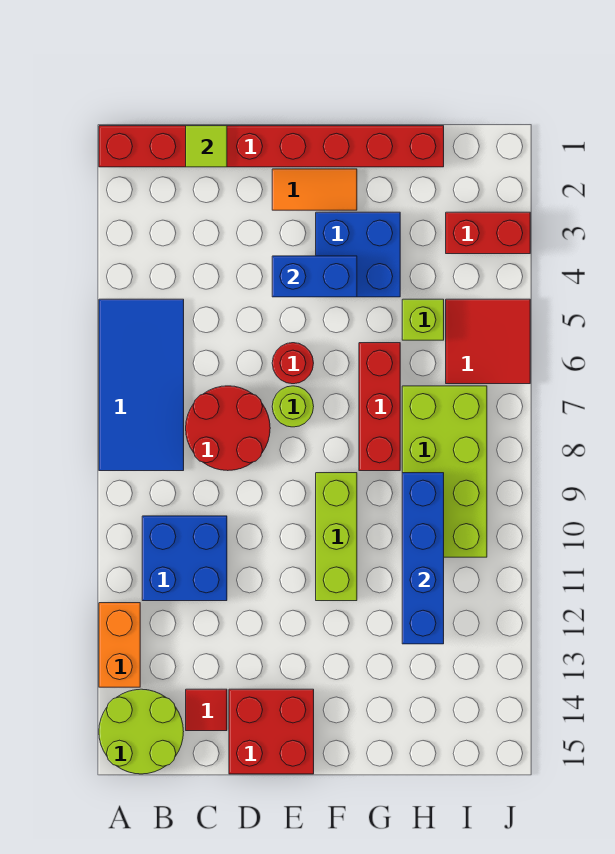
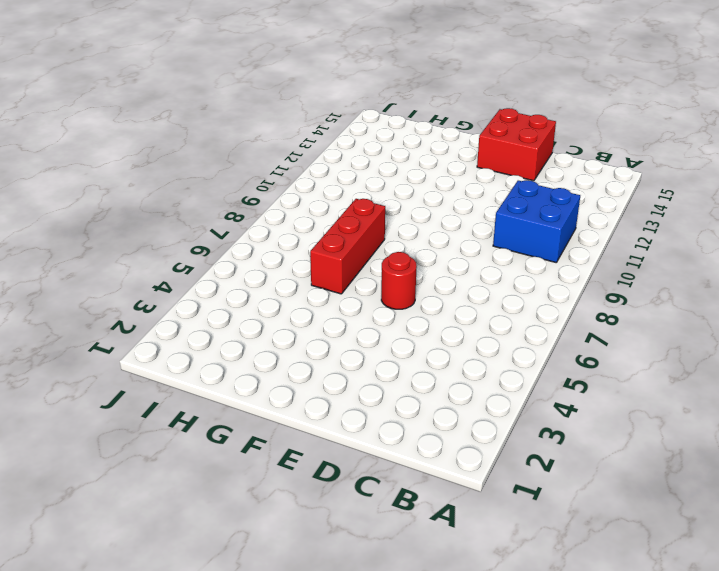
none -> red 1x8 brick [99,126,444,167]
none -> blue 2x4 tile [99,299,184,471]
none -> orange 1x2 brick [99,603,140,687]

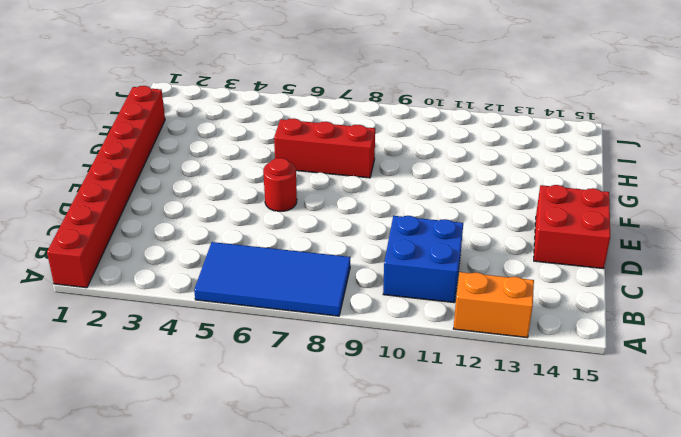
none -> lime 2x2 round brick [99,689,184,774]
none -> red 2x2 round brick [186,386,270,471]
none -> red 1x1 tile [186,689,227,731]

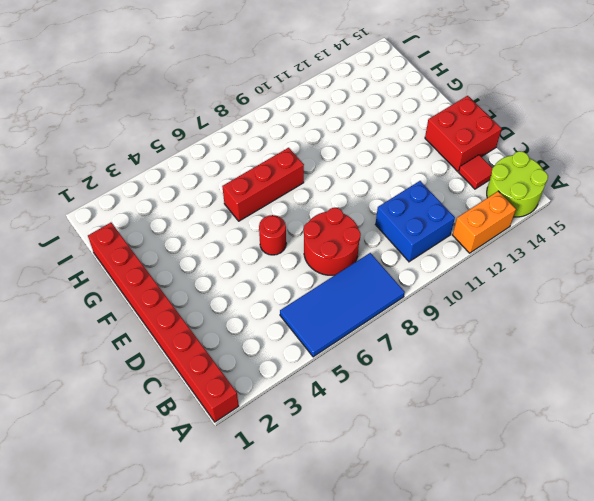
none -> orange 1x2 tile [272,169,357,210]
none -> lime 1x1 round brick [272,386,314,427]
none -> blue 2x2 brick [316,212,400,297]

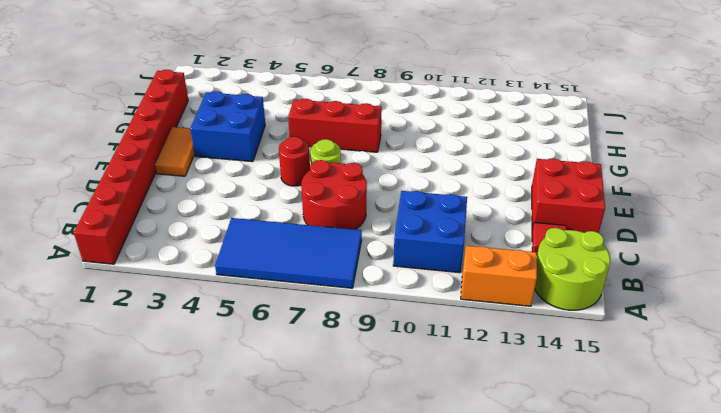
none -> lime 1x3 brick [316,473,357,601]
none -> lime 1x1 brick [402,299,444,340]
none -> lime 2x4 brick [402,386,487,557]

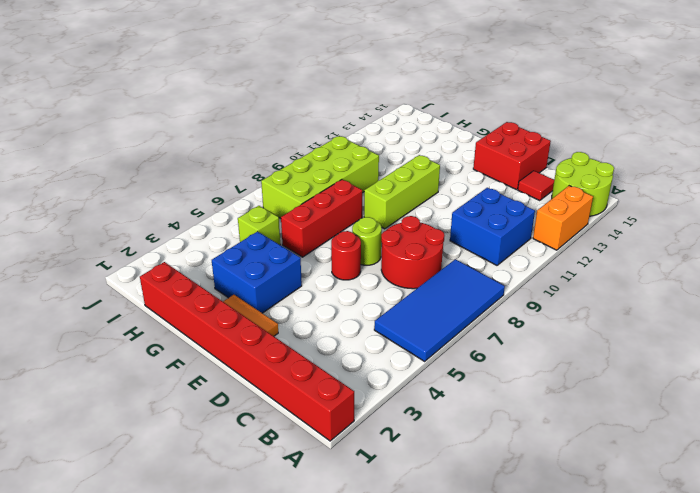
none -> red 1x2 brick [446,212,530,254]
none -> red 2x2 tile [446,299,530,384]
none -> lime 1x1 tile [186,126,227,167]

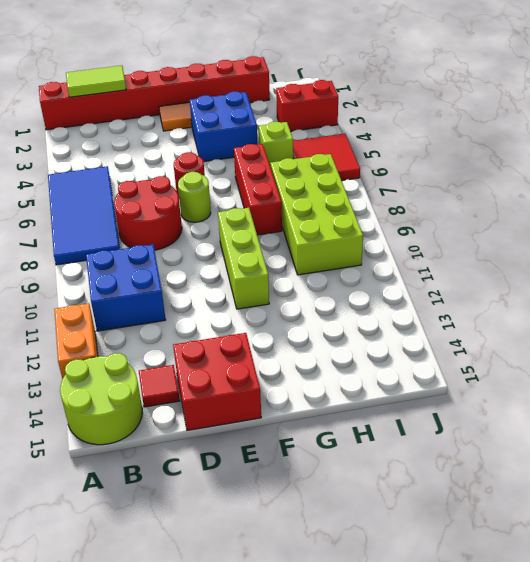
lime 1x2 tile [66,65,126,97] -> lime 1x1 tile [186,126,227,167]
none -> blue 1x2 brick [272,256,357,297]
none -> blue 1x4 brick [402,473,444,644]

